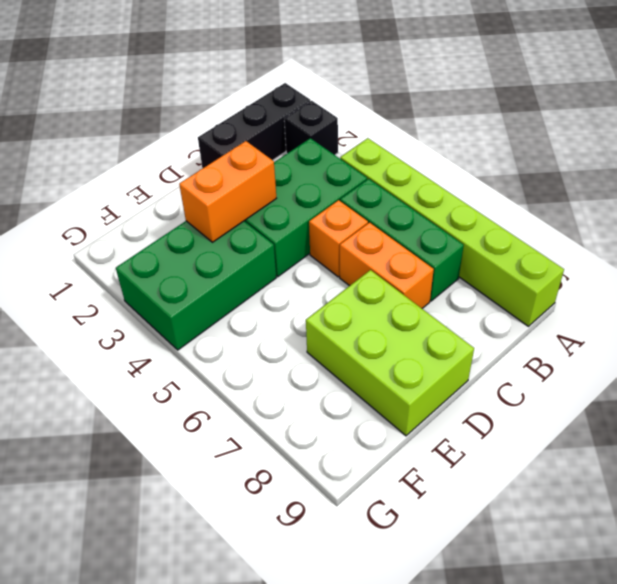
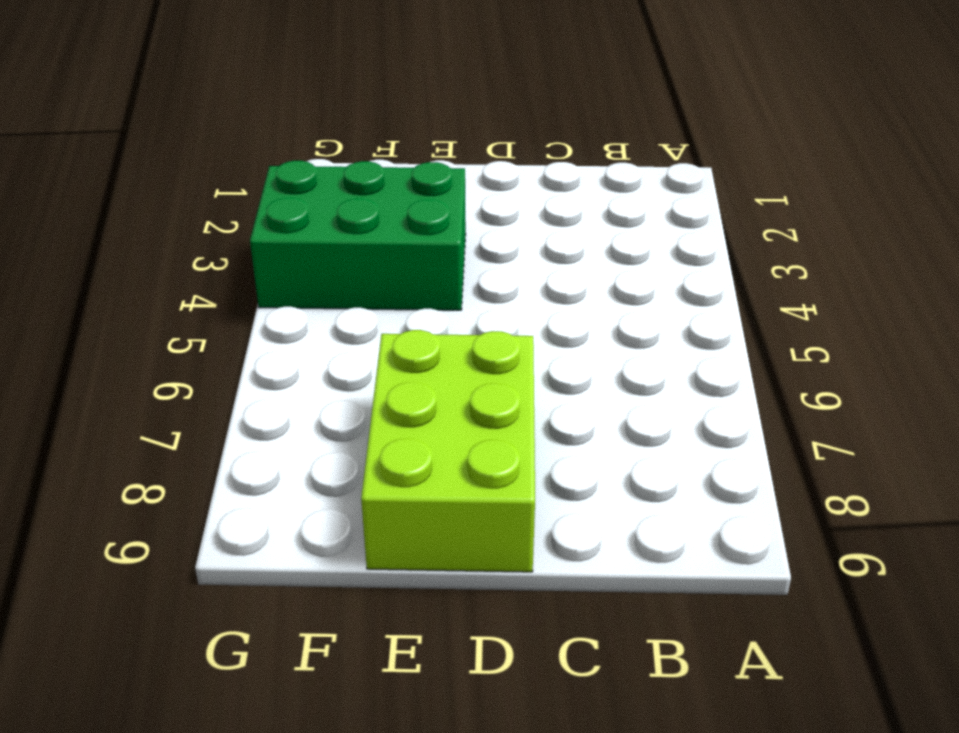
none -> black 1x3 brick [198,83,310,169]
none -> black 1x1 brick [284,101,338,155]

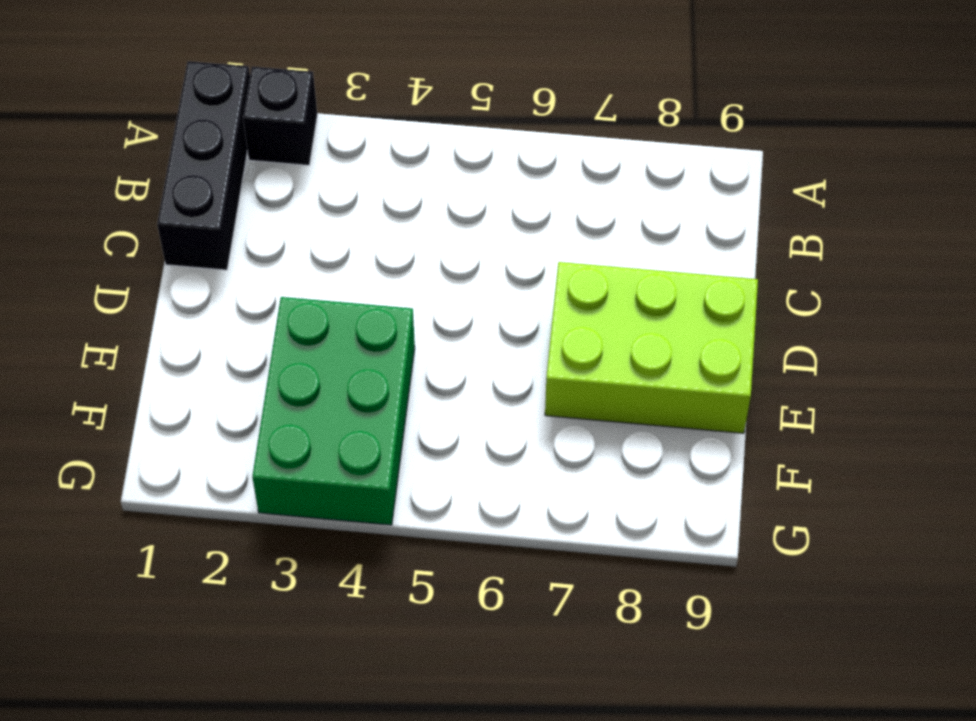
none -> lime 1x6 brick [340,138,564,326]
none -> green 2x3 brick [245,138,367,277]

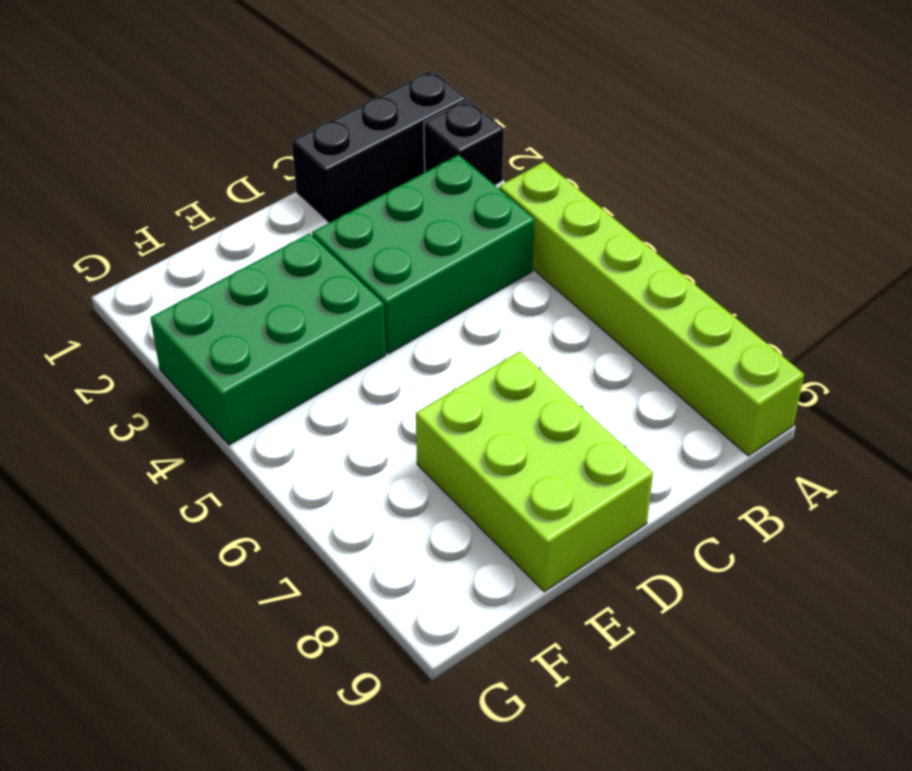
none -> green 1x3 brick [340,179,464,301]
none -> orange 1x1 brick [309,200,368,277]

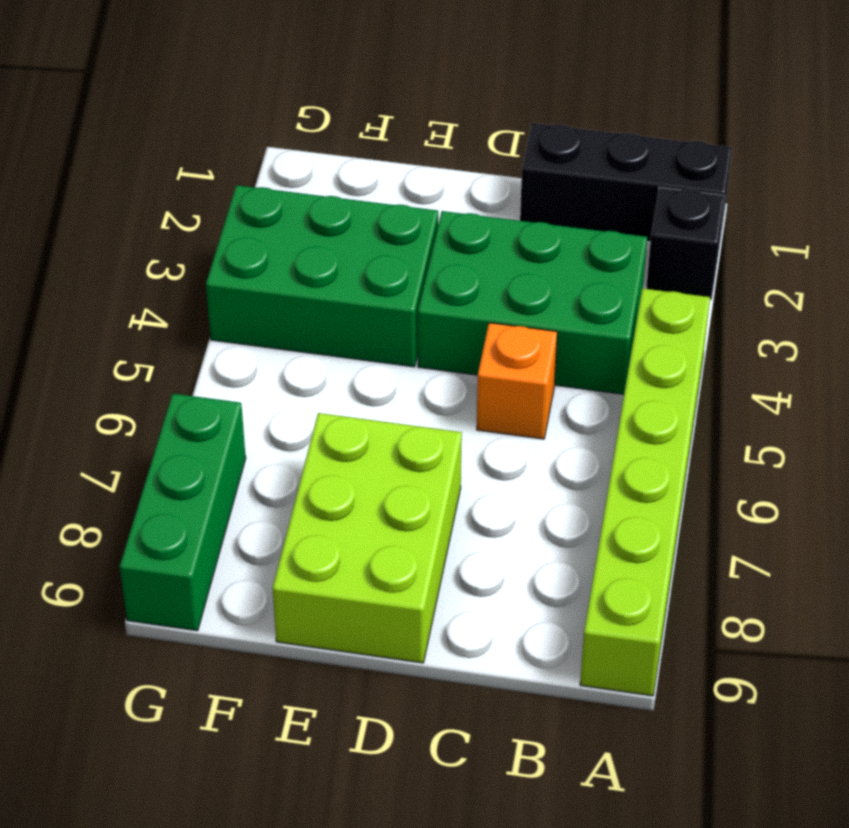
green 1x3 brick [120,394,246,631] -> green 1x3 brick moved to [340,179,464,301]
none -> orange 1x2 brick [340,223,434,308]
none -> orange 1x2 brick [179,141,276,242]

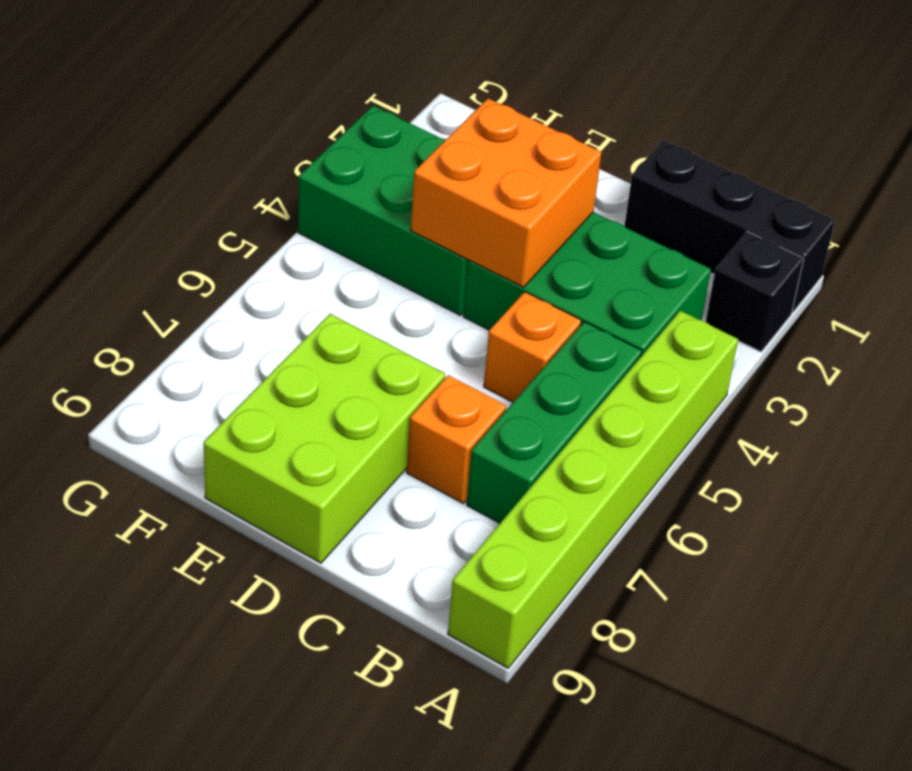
orange 1x1 brick [407,375,506,504] -> orange 1x2 brick [340,223,434,308]
orange 2x2 brick [411,98,601,287] -> orange 1x2 brick [179,141,276,242]

